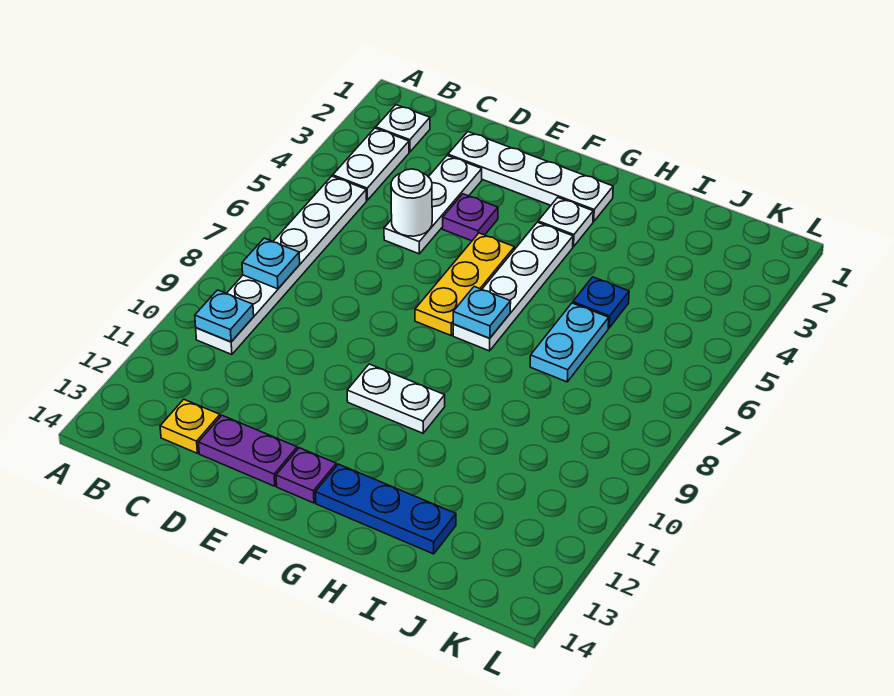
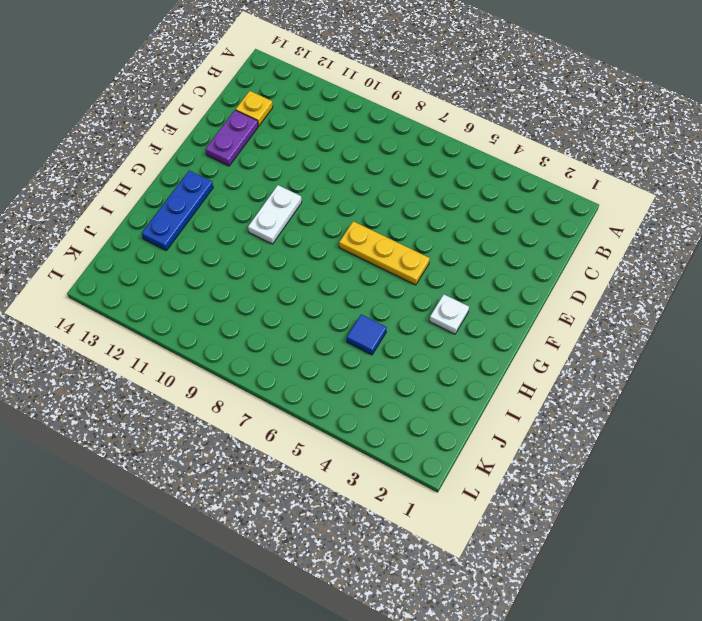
blue 1x1 tile [347,314,387,355] -> blue 1x1 plate [573,277,629,328]
none -> white 1x1 plate [376,105,430,152]
none -> white 1x2 plate [333,128,409,200]
none -> white 1x6 plate [196,176,367,355]

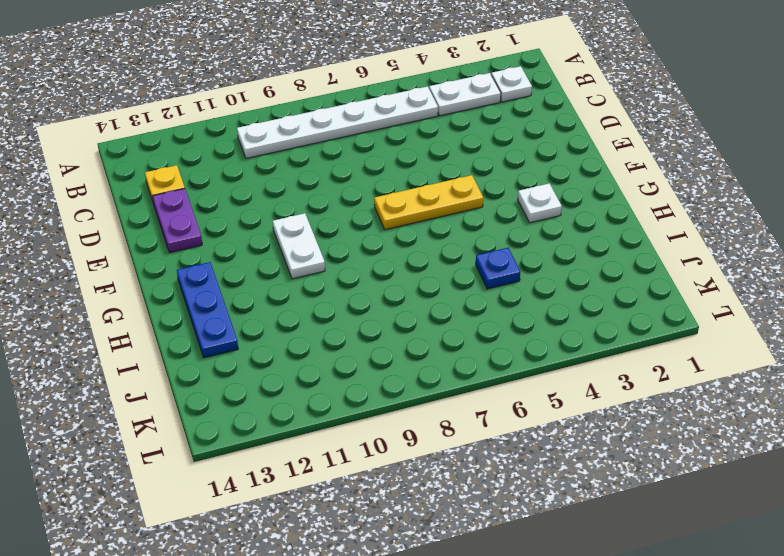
none -> white 1x4 plate [448,132,613,222]
none -> white 1x3 plate [384,156,482,254]
none -> purple 1x1 plate [443,194,498,241]

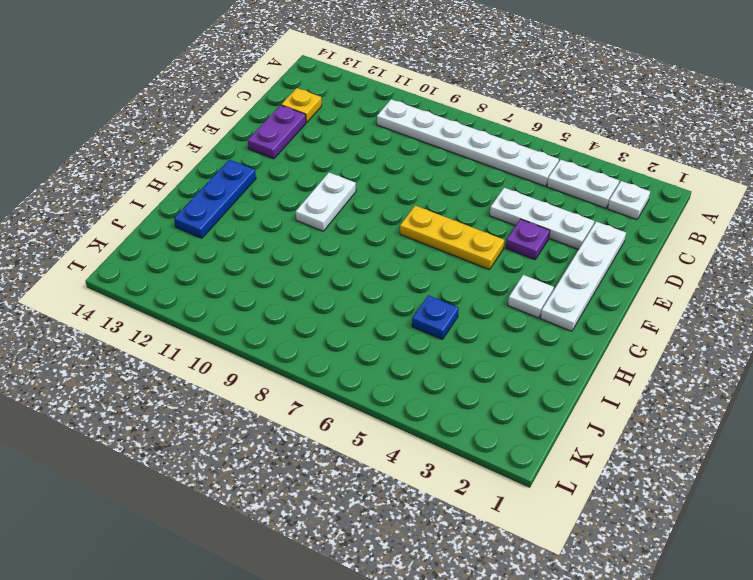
none -> purple 1x1 plate [276,448,336,503]
none -> white 1x4 plate [453,222,573,351]
none -> cyan 1x2 plate [530,303,609,382]

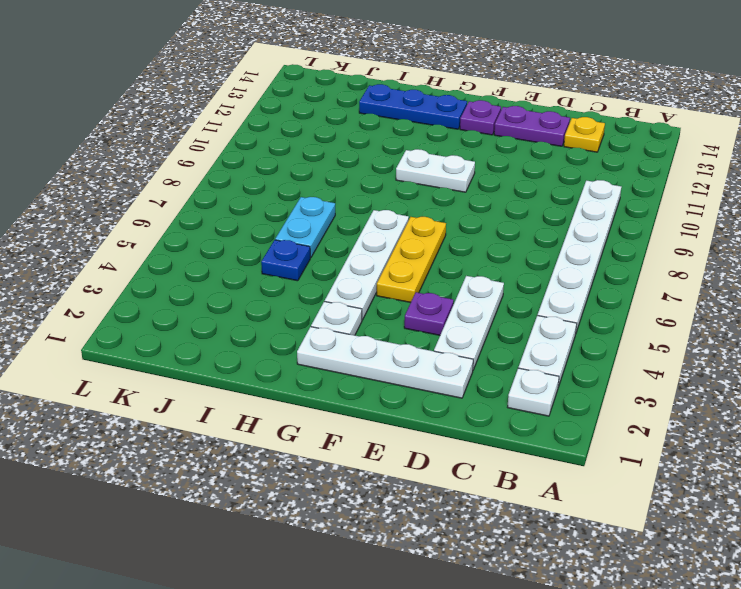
none -> cyan 1x1 plate [242,238,300,289]
none -> cyan 1x1 plate [195,290,254,342]
none -> white 1x1 round brick [391,169,432,236]

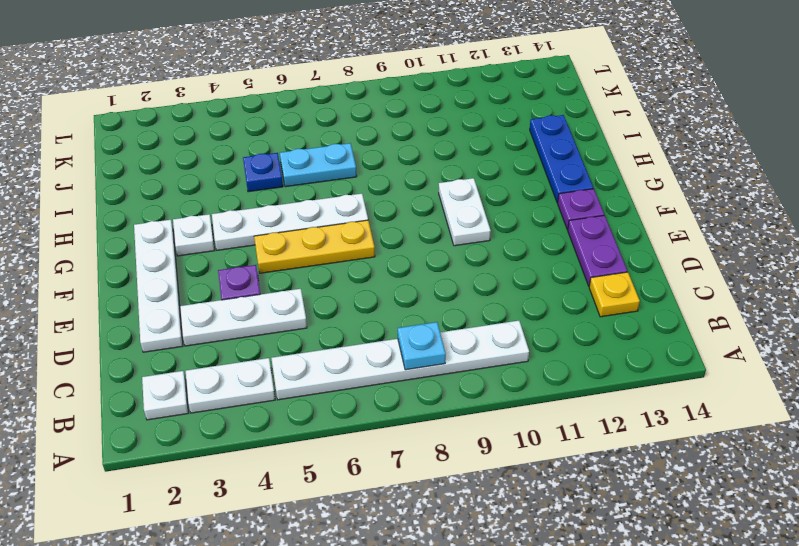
none -> cyan 1x1 plate [195,290,254,342]
none -> white 1x1 round brick [391,169,432,236]
none -> cyan 1x1 plate [453,287,511,338]

